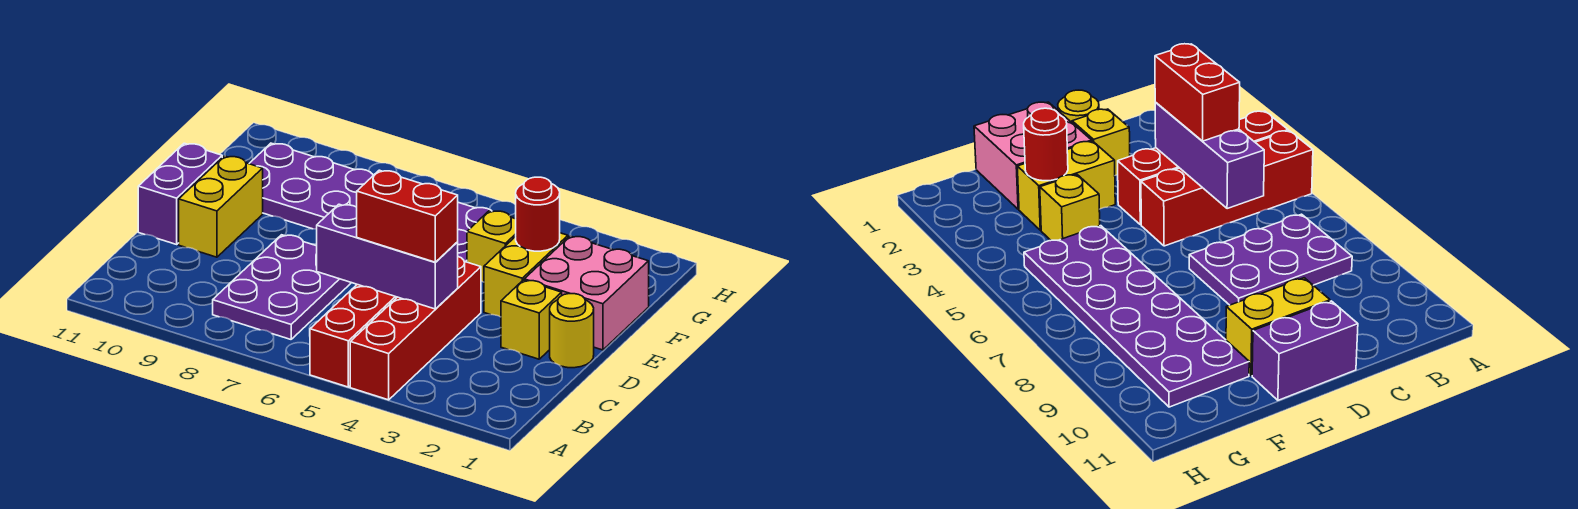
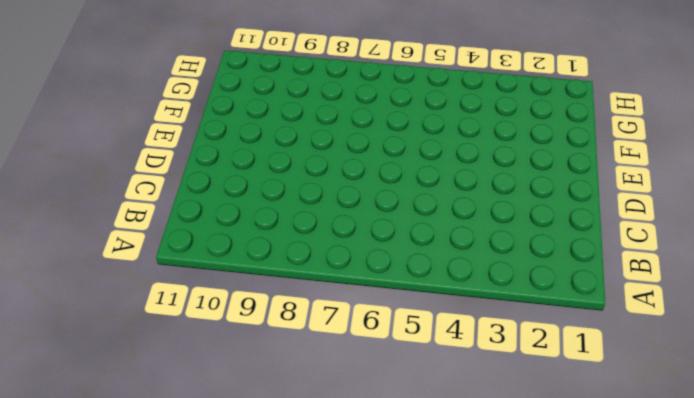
none -> red 1x4 brick [350,257,481,400]
none -> red 1x4 brick [310,285,397,387]
none -> purple 2x3 plate [213,235,351,339]

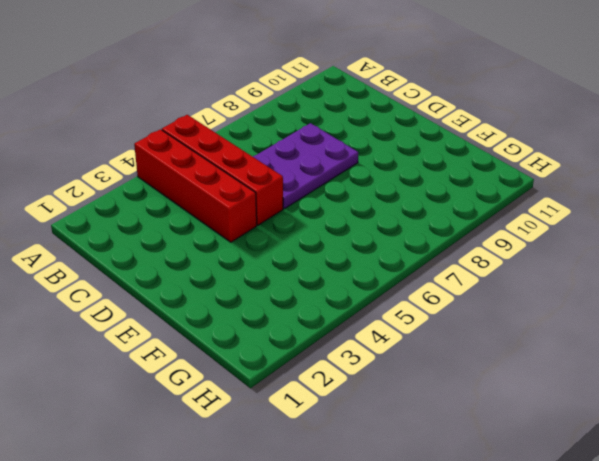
purple 2x3 plate [253,123,358,209] -> purple 2x3 plate turned to [213,235,351,339]
none -> yellow 1x1 round brick [550,294,594,368]
none -> yellow 1x1 brick [501,280,562,359]
none -> yellow 1x2 brick [179,156,263,257]

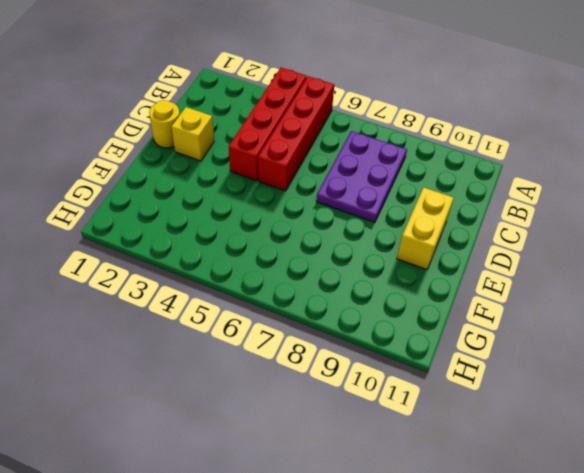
none -> purple 1x2 brick [138,143,222,244]
none -> pink 2x2 brick [524,236,649,350]
none -> yellow 1x2 brick [484,233,568,317]

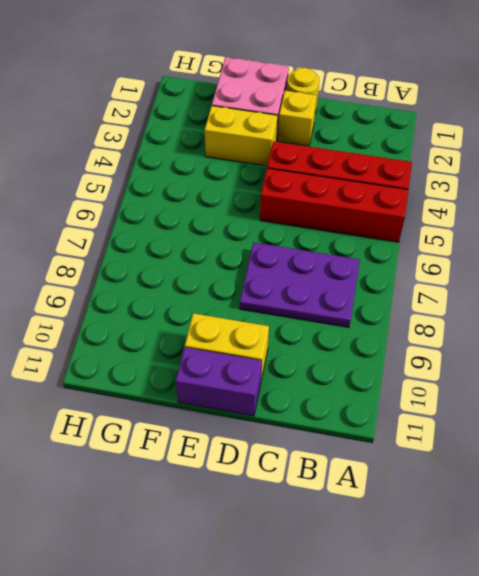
none -> yellow 1x1 brick [467,211,516,282]
none -> purple 2x6 plate [249,143,491,262]
none -> purple 1x3 brick [317,204,458,309]

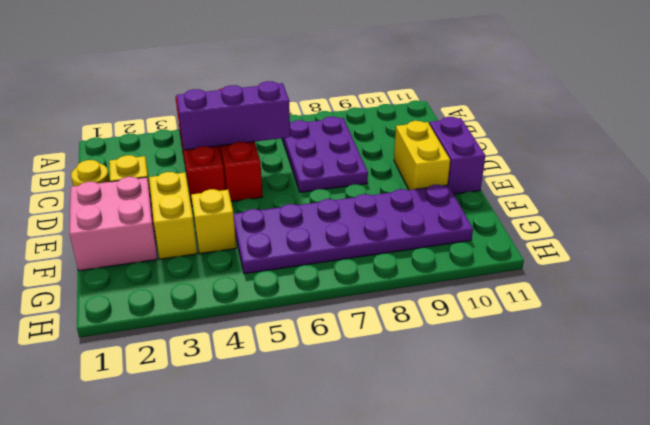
none -> red 1x1 round brick [516,177,560,251]
none -> red 1x2 brick [357,170,458,262]

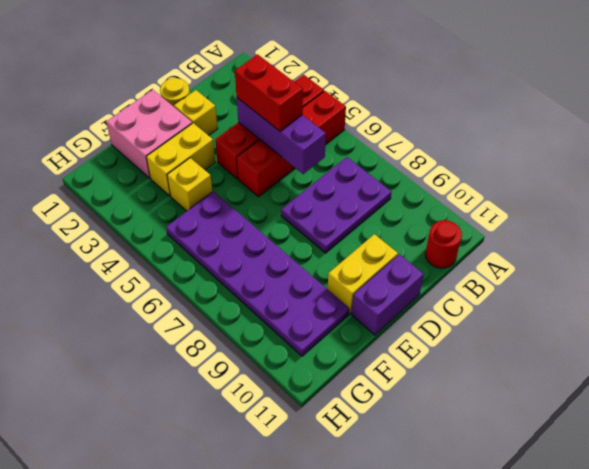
red 1x1 round brick [426,220,462,268] -> red 1x1 round brick moved to [516,177,560,251]

